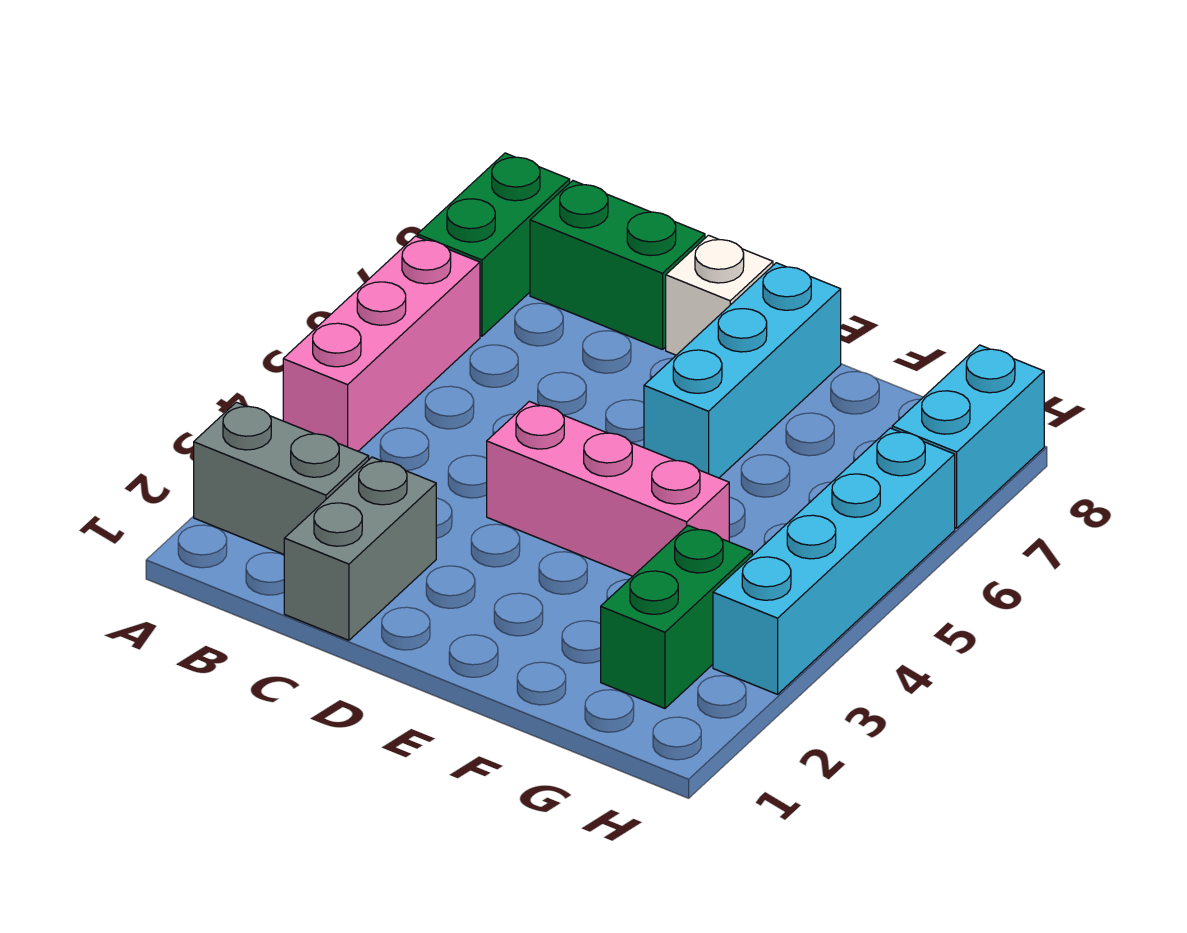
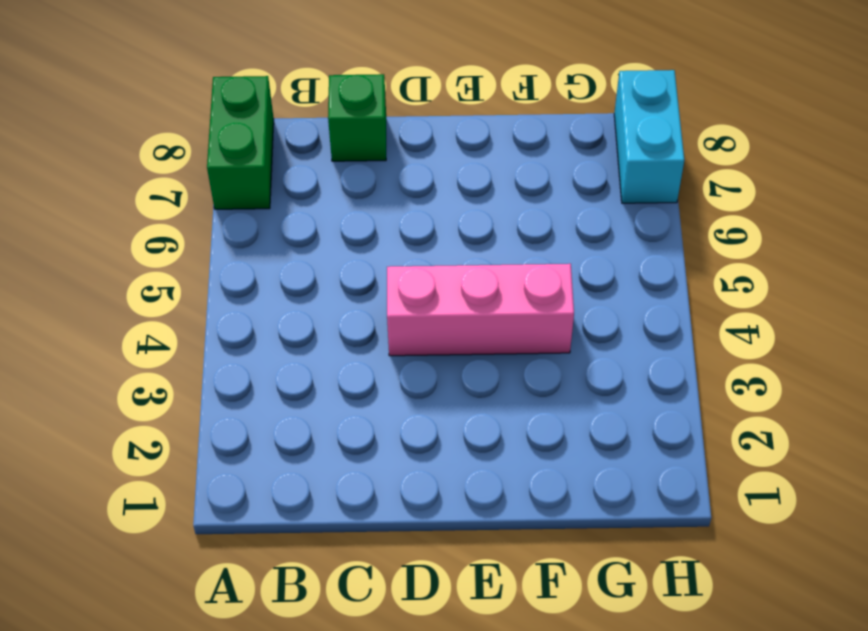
green 1x1 brick [328,74,386,161] -> green 1x2 brick [530,181,705,350]
none -> grey 1x2 brick [194,402,369,554]
none -> pink 1x3 brick [283,236,480,451]

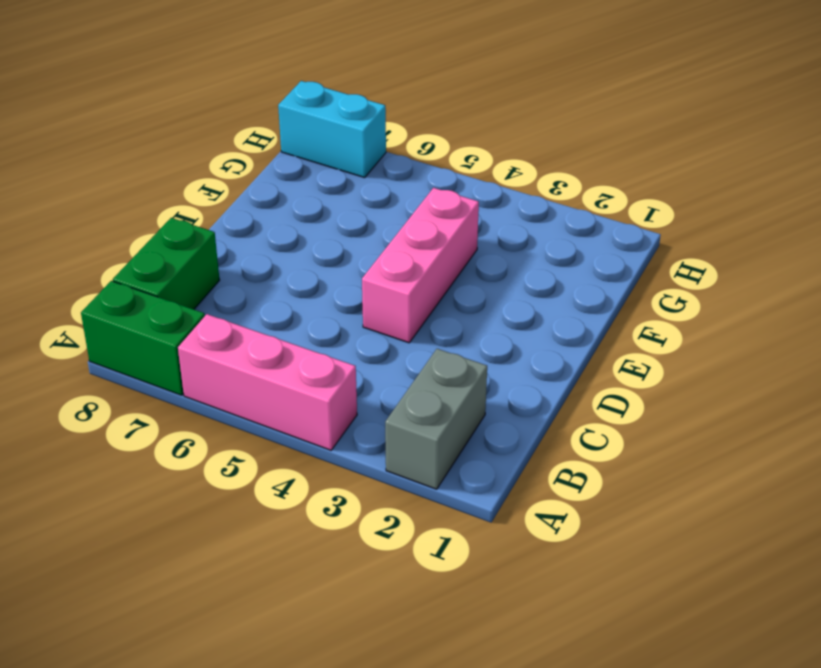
none -> grey 1x2 brick [284,457,436,640]
none -> white 1x1 brick [666,235,773,355]

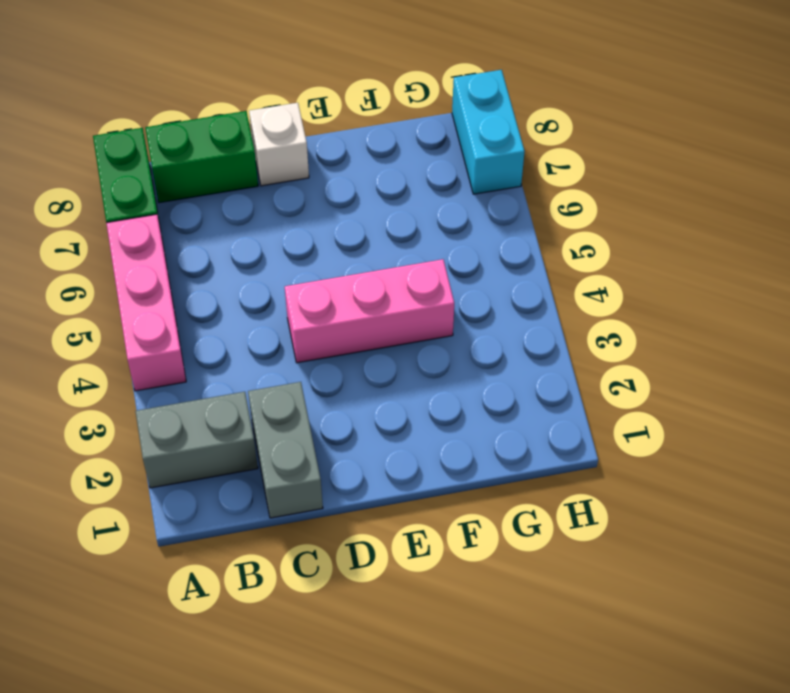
none -> cyan 1x3 brick [644,263,841,478]
none -> green 1x2 brick [601,525,752,708]

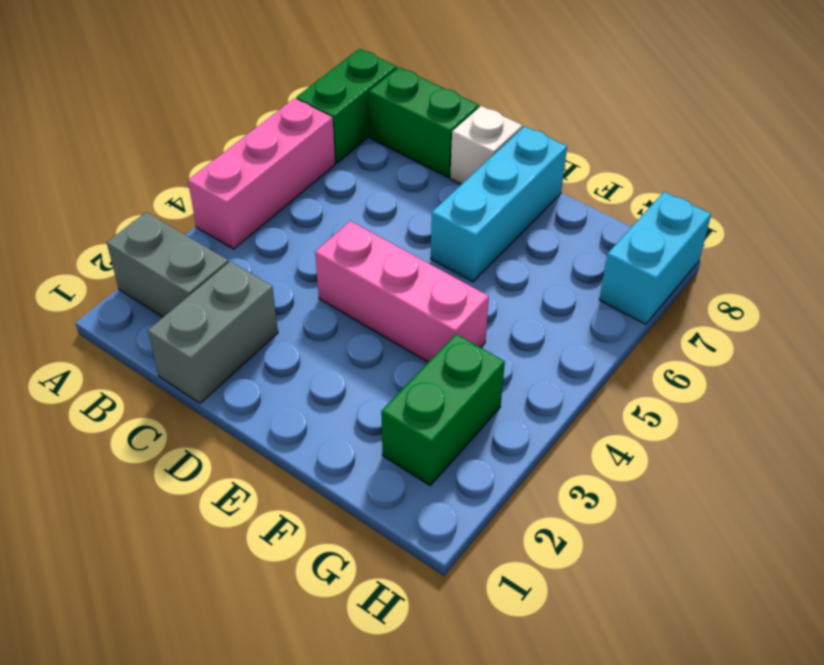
none -> cyan 1x4 brick [713,428,955,694]

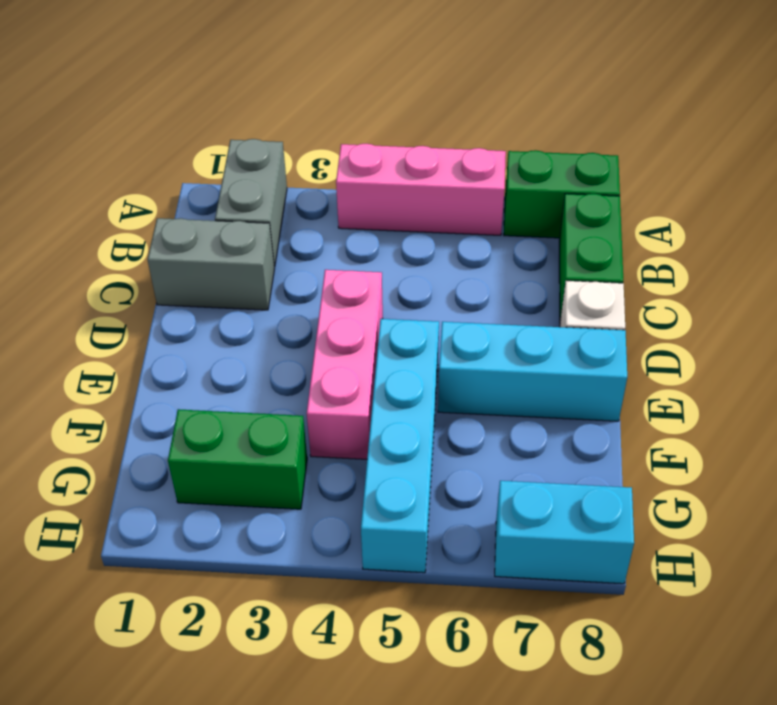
cyan 1x4 brick [361,319,439,573] -> cyan 1x4 brick turned to [713,428,955,694]

